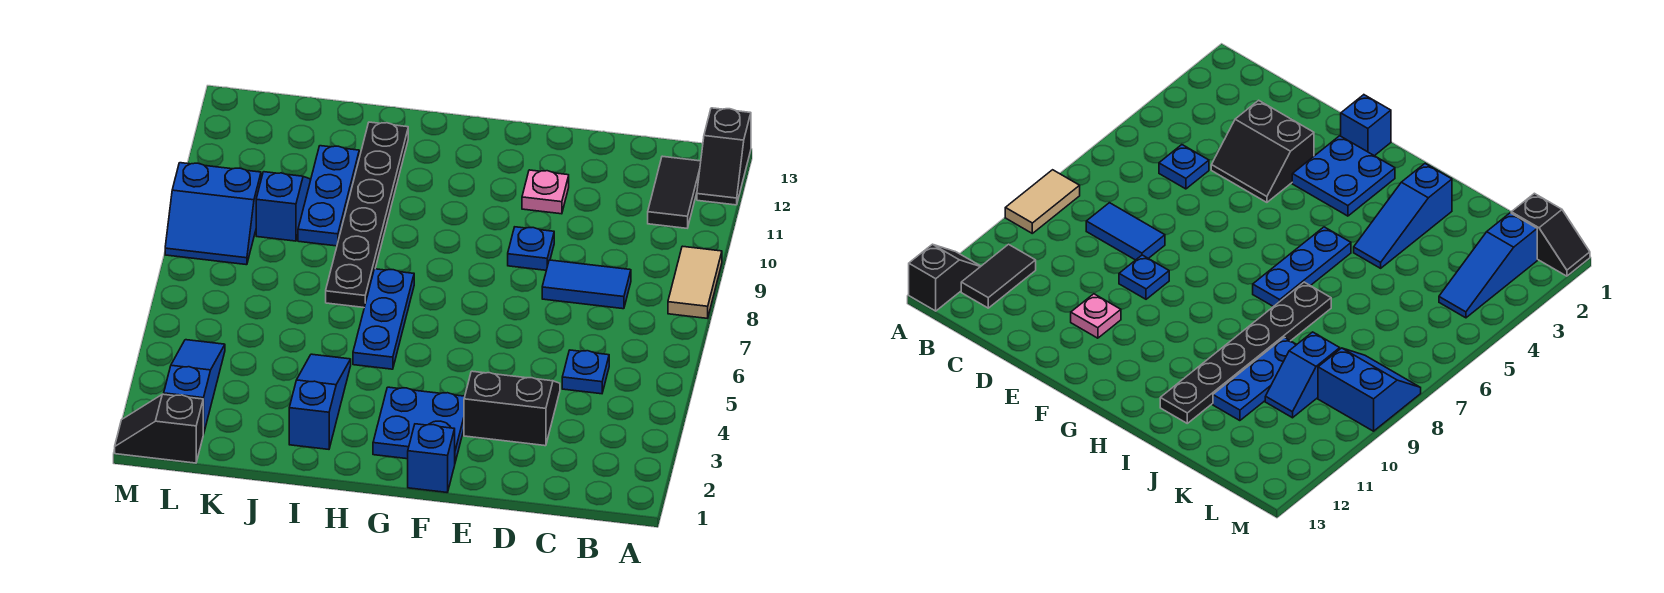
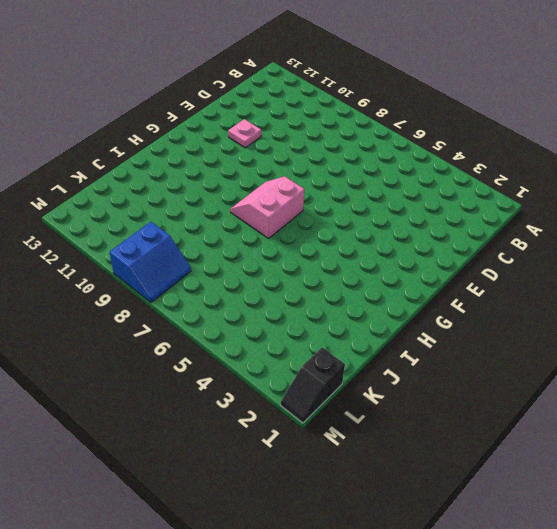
pink 2x2 slope [231,176,304,238] -> blue 1x3 plate [353,269,414,369]
none -> tan 1x2 tile [668,246,722,318]
none -> black 1x2 slope [697,108,751,205]
none -> black 1x2 tile [648,156,701,228]

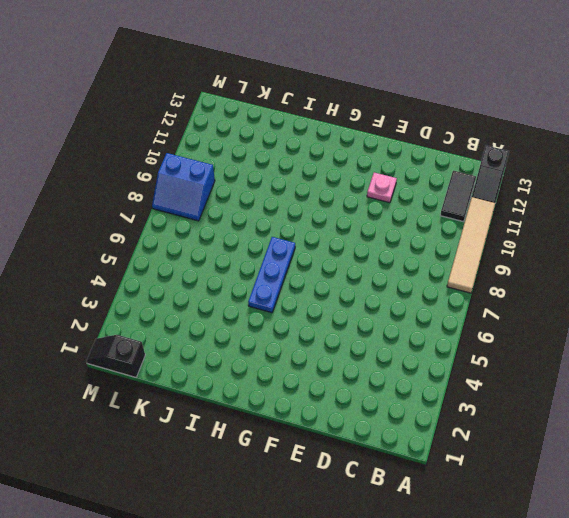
tan 1x4 tile [447,197,495,293] -> tan 1x2 tile [668,246,722,318]
none -> blue 1x1 plate [562,350,609,394]
none -> blue 1x2 tile [542,260,631,309]
none -> black 2x2 slope [464,371,560,446]

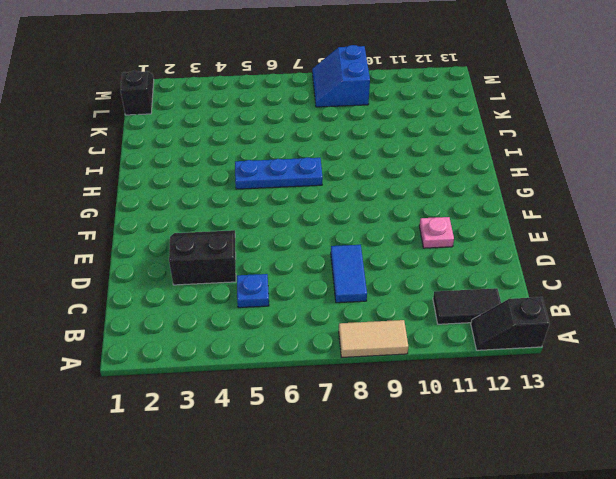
black 2x2 slope [169,230,236,285] -> black 2x2 slope turned to [464,371,560,446]
none -> blue 1x1 plate [508,227,554,270]
none -> blue 1x1 brick [408,424,455,492]
none -> blue 2x2 plate [373,387,465,462]

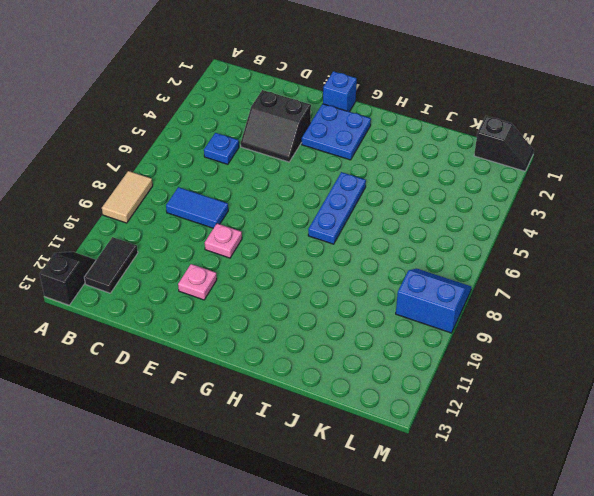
pink 1x1 plate [205,224,242,258] -> blue 1x1 plate [508,227,554,270]
none -> blue 1x3 slope [289,354,351,449]
none -> black 1x6 plate [326,122,408,308]
none -> blue 1x3 plate [298,146,359,246]

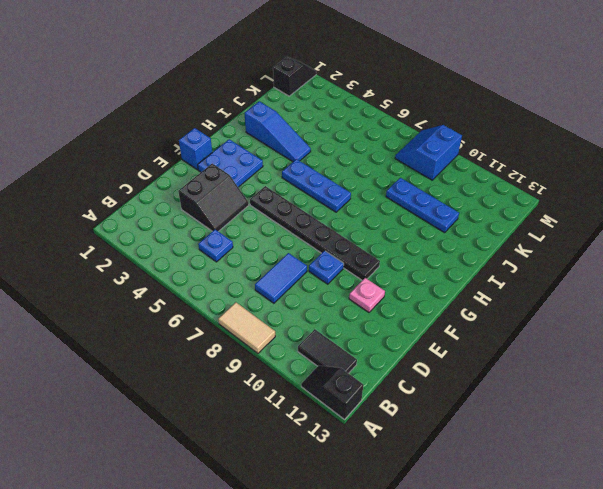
black 1x6 plate [250,186,380,280] -> black 1x6 plate moved to [326,122,408,308]
none -> blue 1x2 slope [256,172,310,241]
none -> blue 1x3 slope [164,340,225,435]

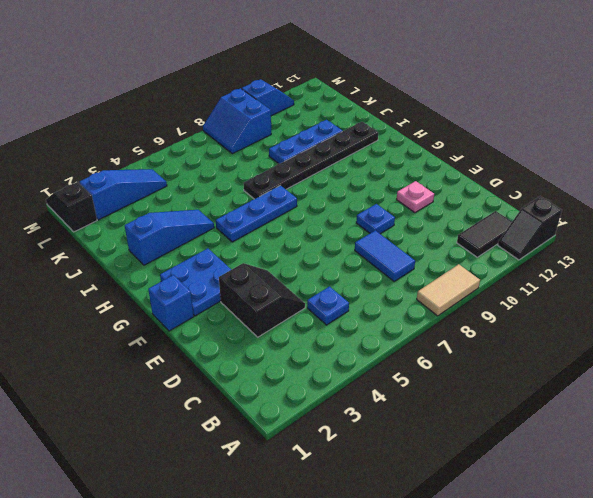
blue 1x2 slope [242,79,294,116] -> blue 1x2 slope moved to [256,172,310,241]

